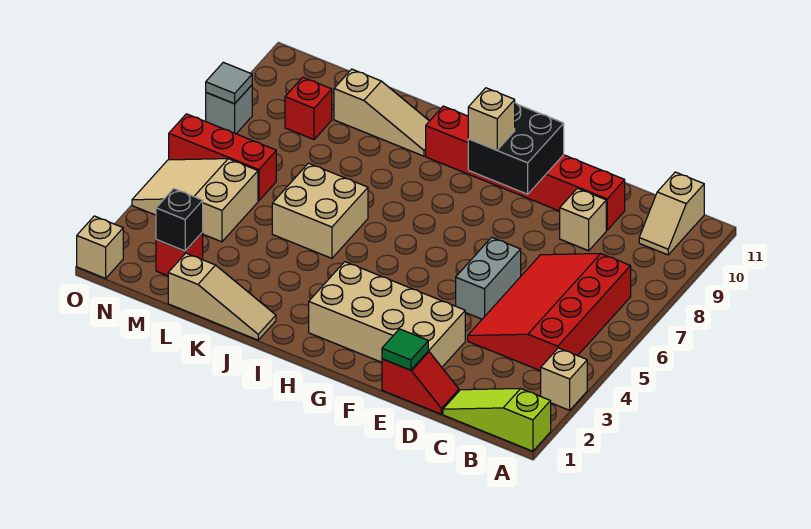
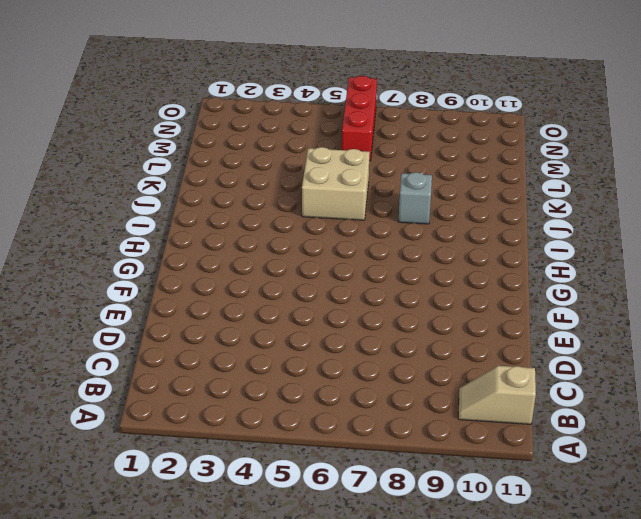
grey 1x1 brick [398,172,432,224] -> grey 1x1 brick moved to [206,85,252,134]
none -> lime 1x3 slope [443,389,551,451]
none -> tan 1x1 brick [541,348,587,410]
none -> red 3x4 slope [468,254,631,371]

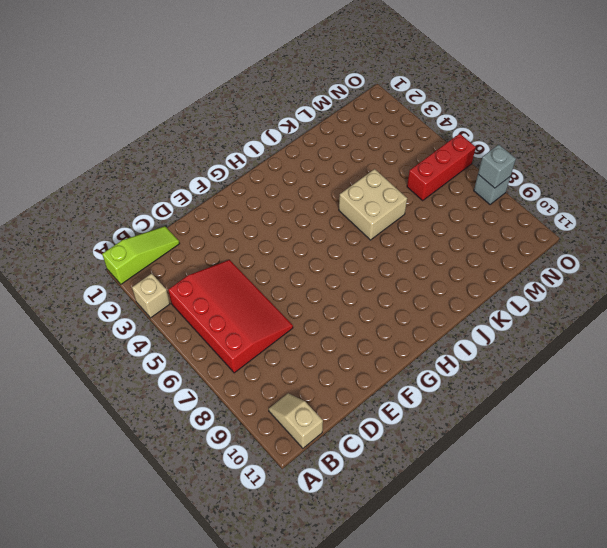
grey 1x1 brick [478,145,516,188] -> grey 1x1 tile [206,62,252,104]
none -> red 1x2 slope [382,351,459,414]
none -> tan 1x1 brick [560,188,606,251]
none -> red 1x6 brick [426,106,625,230]

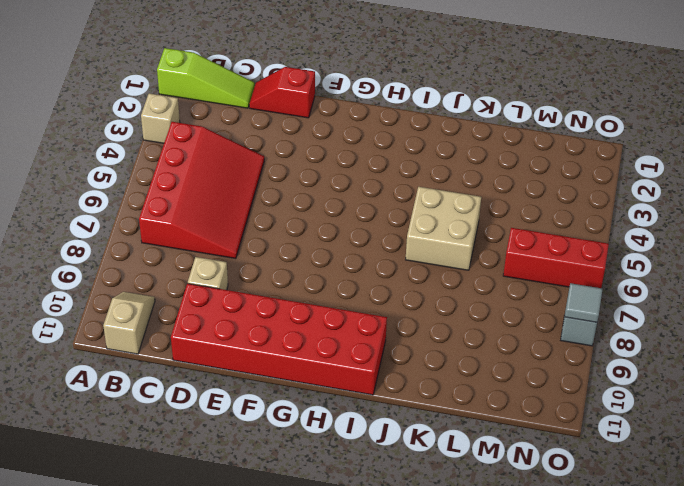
red 2x6 brick [171,283,387,395] -> red 1x6 brick [426,106,625,230]
none -> tan 2x4 brick [309,262,465,367]
none -> grey 1x2 brick [456,237,521,319]
none -> tan 1x3 slope [168,253,276,340]

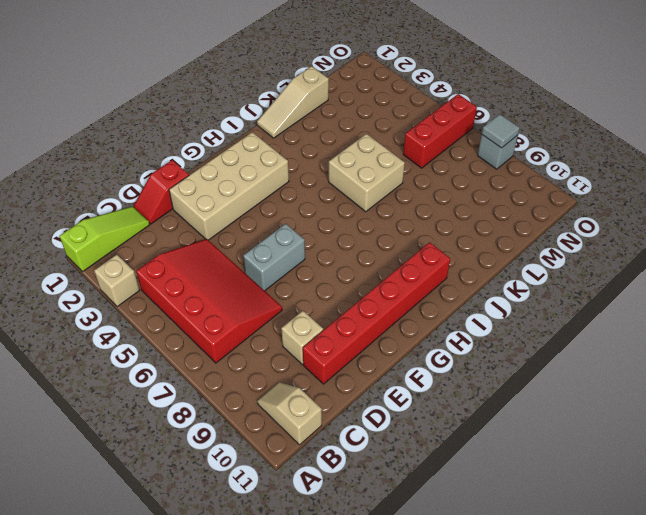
grey 1x2 brick [243,224,305,291] -> grey 1x2 brick turned to [456,237,521,319]
none -> tan 1x3 slope [334,69,429,156]
none -> red 1x1 brick [156,232,203,276]
none -> tan 2x3 slope [132,159,258,242]

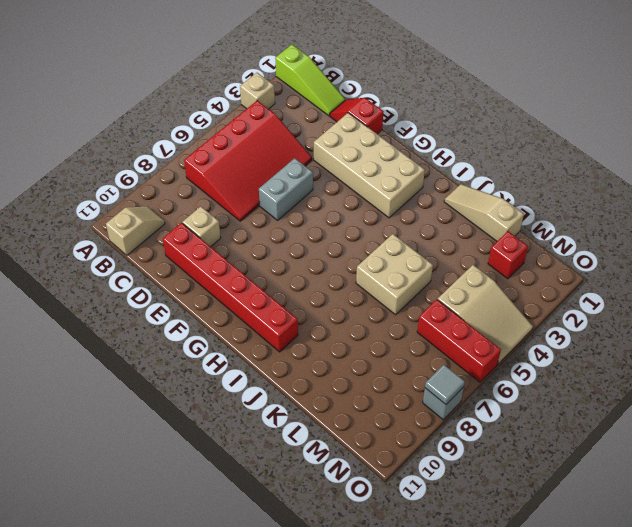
none -> tan 1x3 slope [334,69,429,156]
none -> red 1x1 brick [285,77,332,140]
none -> tan 1x1 brick [77,216,123,278]

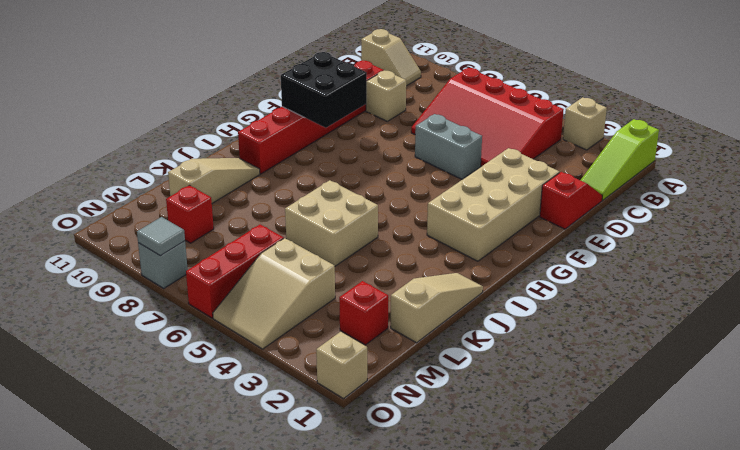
none -> green 1x1 tile [382,329,428,370]
none -> black 1x1 brick [156,189,203,251]
none -> tan 1x1 brick [468,88,515,150]

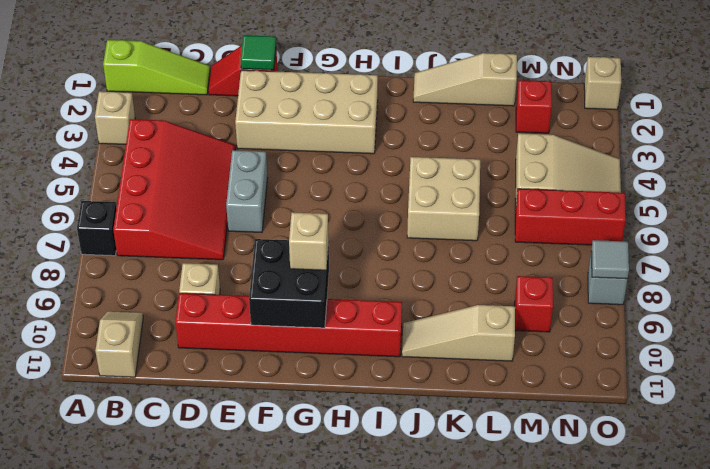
black 1x1 brick [77,201,116,256] -> black 1x1 brick moved to [156,189,203,251]

